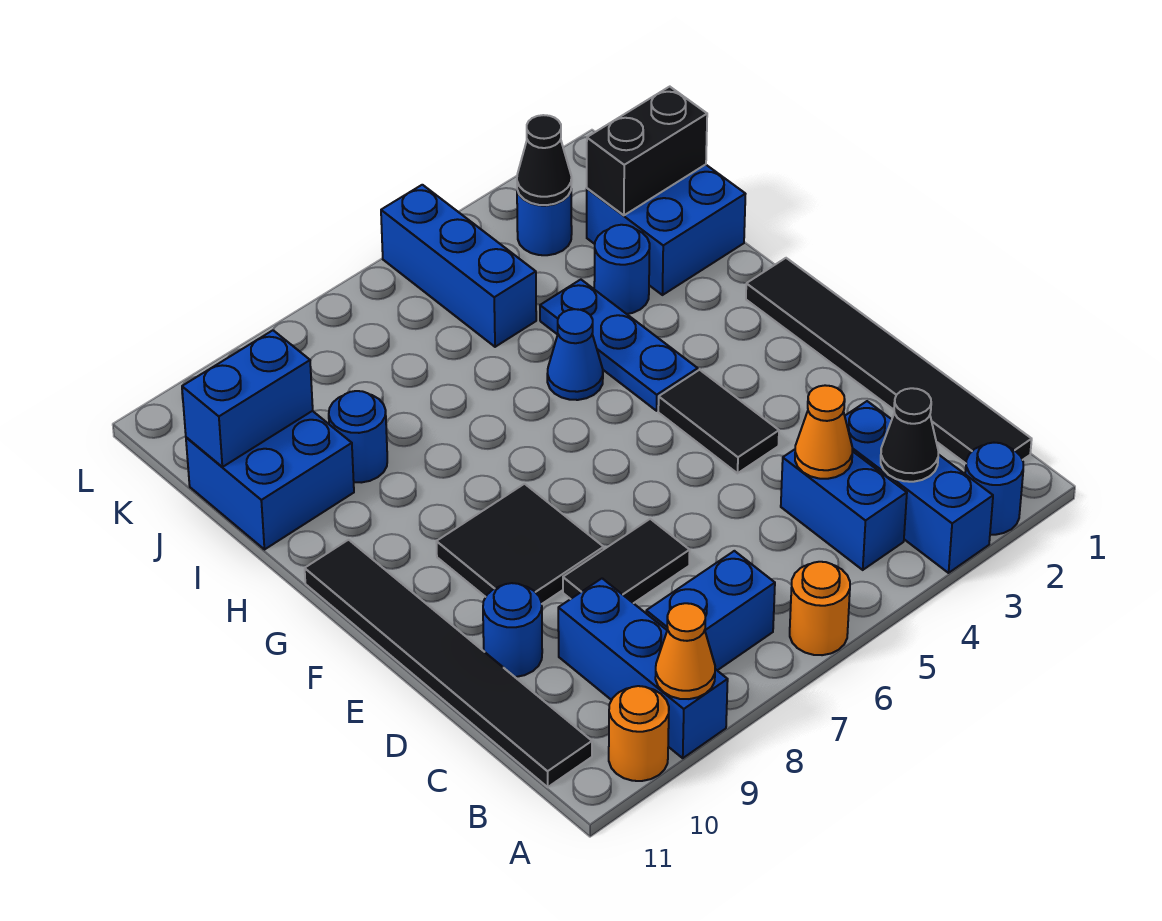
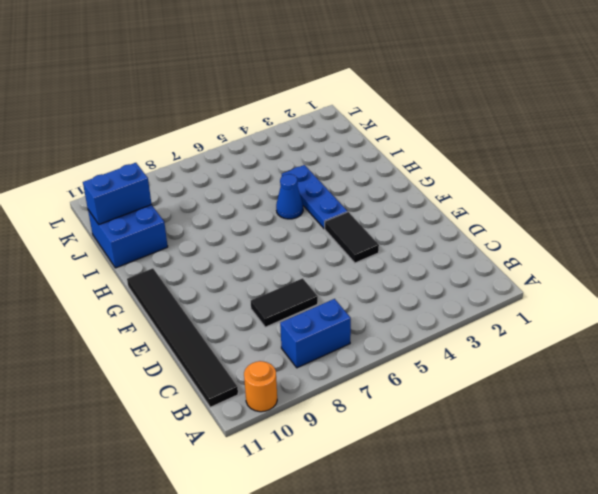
none -> blue 1x1 round brick [965,443,1023,535]
none -> blue 1x3 brick [845,401,993,573]
none -> orange 1x1 round brick [790,562,850,655]

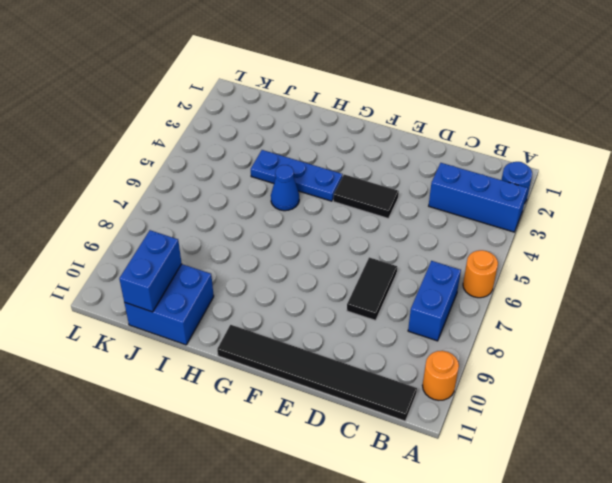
none -> blue 1x3 brick [558,578,728,758]
none -> black 1x6 tile [746,258,1032,463]
none -> blue 1x2 brick [781,449,907,570]

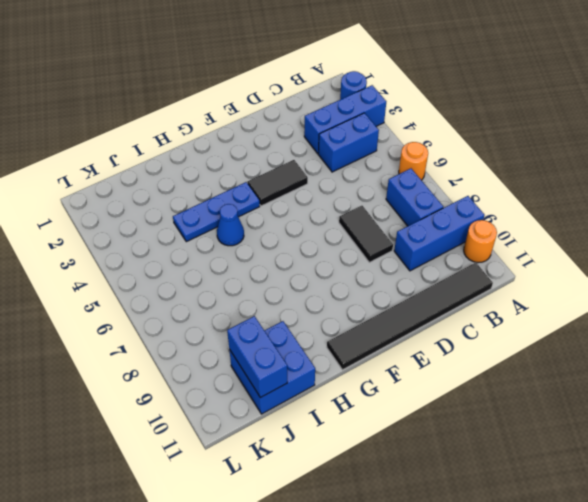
none -> black 1x6 tile [746,258,1032,463]
none -> blue 1x1 round brick [483,583,542,677]
none -> black 2x2 tile [436,484,604,604]

